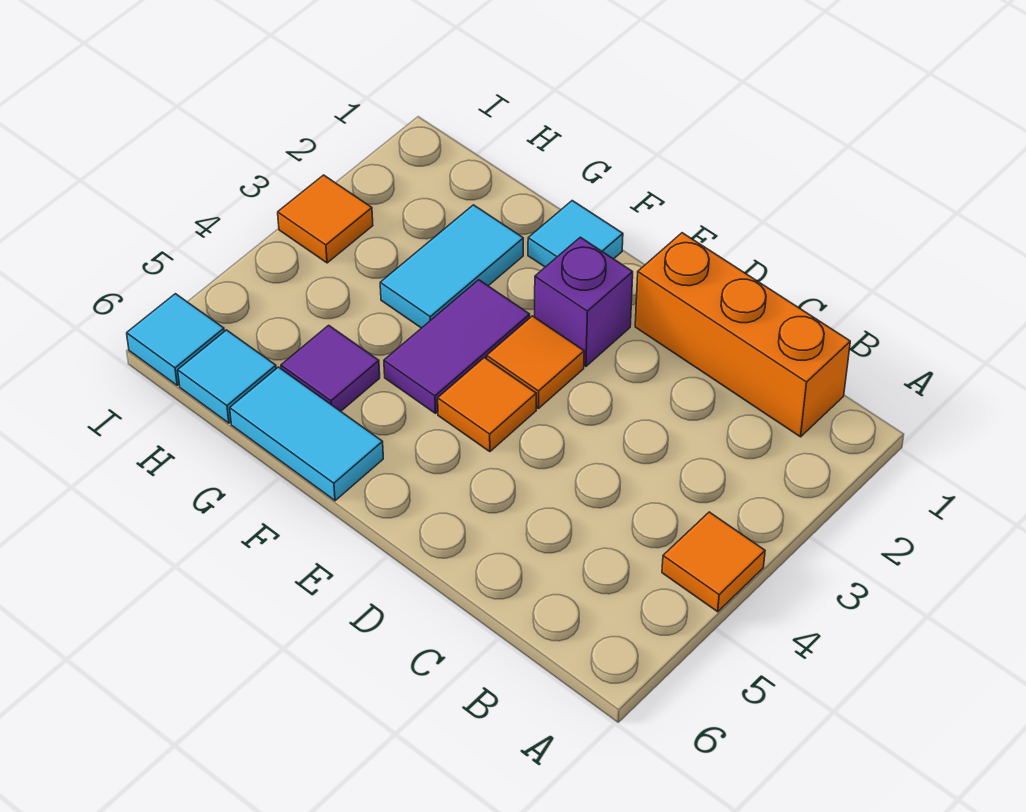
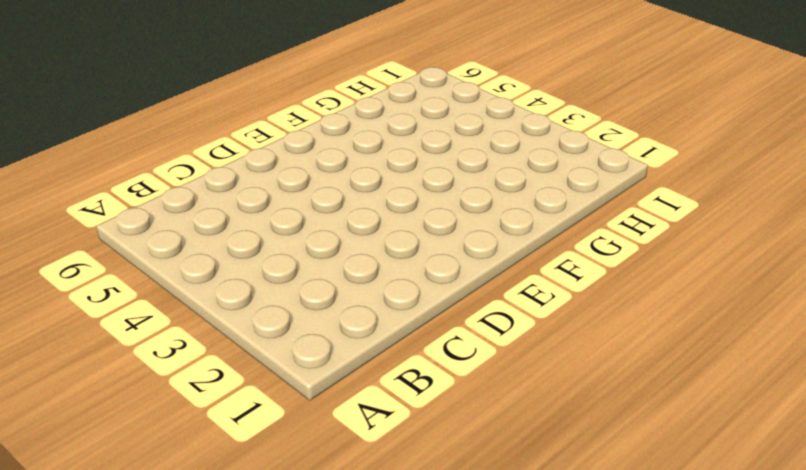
none -> orange 1x1 tile [662,512,765,612]
none -> orange 1x3 brick [635,233,850,437]
none -> purple 1x1 brick [535,237,633,366]

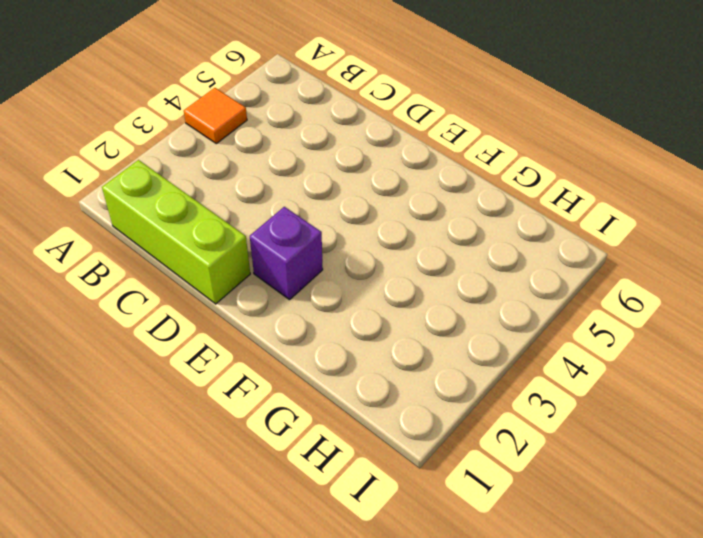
lime 1x3 brick [102,160,250,304] -> orange 1x3 brick [635,233,850,437]
none -> orange 1x1 tile [487,316,584,409]
none -> orange 1x1 tile [438,358,536,452]
none -> cyan 1x1 tile [528,201,623,267]

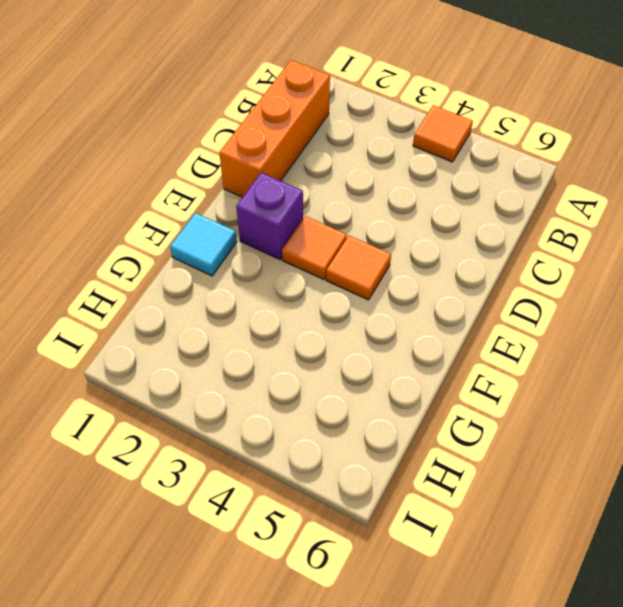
none -> purple 1x2 tile [384,280,530,413]
none -> cyan 1x2 tile [230,367,383,501]
none -> cyan 1x2 tile [380,205,523,328]

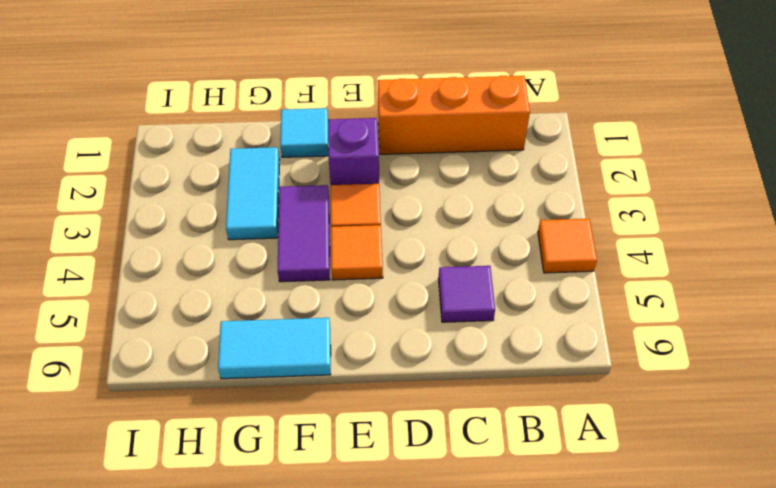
purple 1x1 tile [438,266,495,322] -> purple 1x1 tile moved to [281,325,380,411]
none -> cyan 1x1 tile [178,330,276,423]
none -> orange 1x1 tile [278,175,373,263]
none -> cyan 1x1 tile [127,294,224,385]

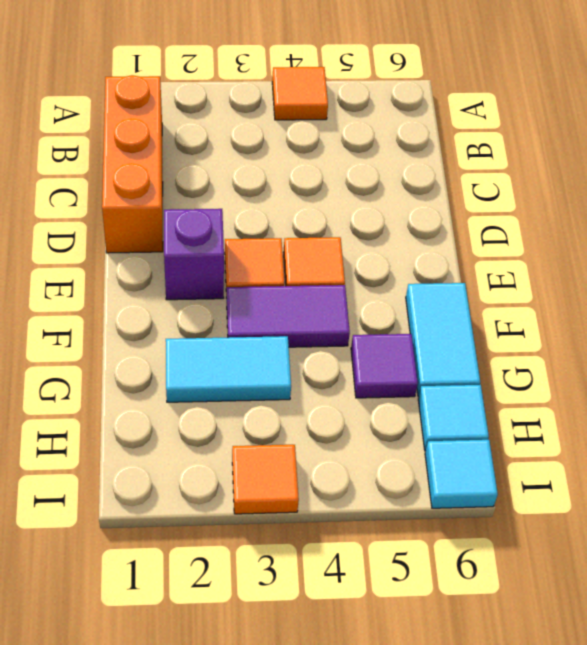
none -> cyan 1x1 tile [528,201,623,267]

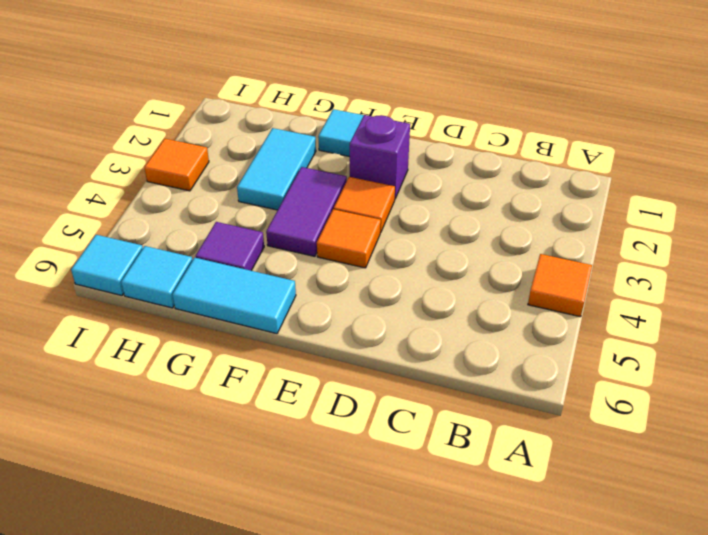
none -> orange 1x3 brick [635,233,850,437]

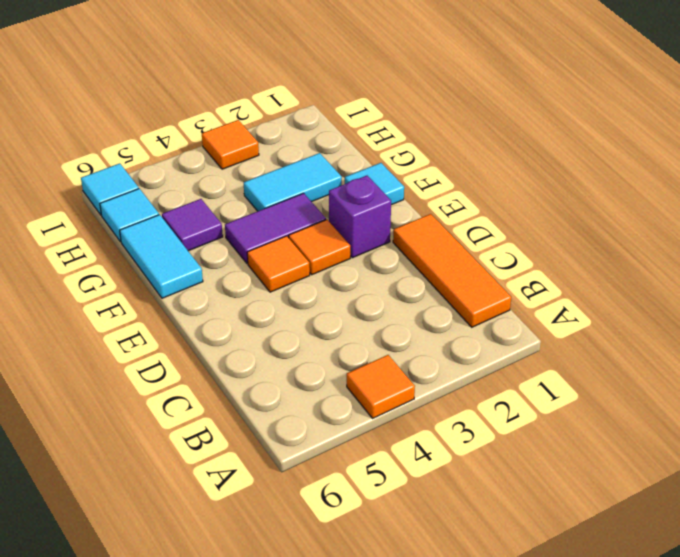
orange 1x3 tile [393,214,511,327] -> orange 1x3 brick [635,233,850,437]

